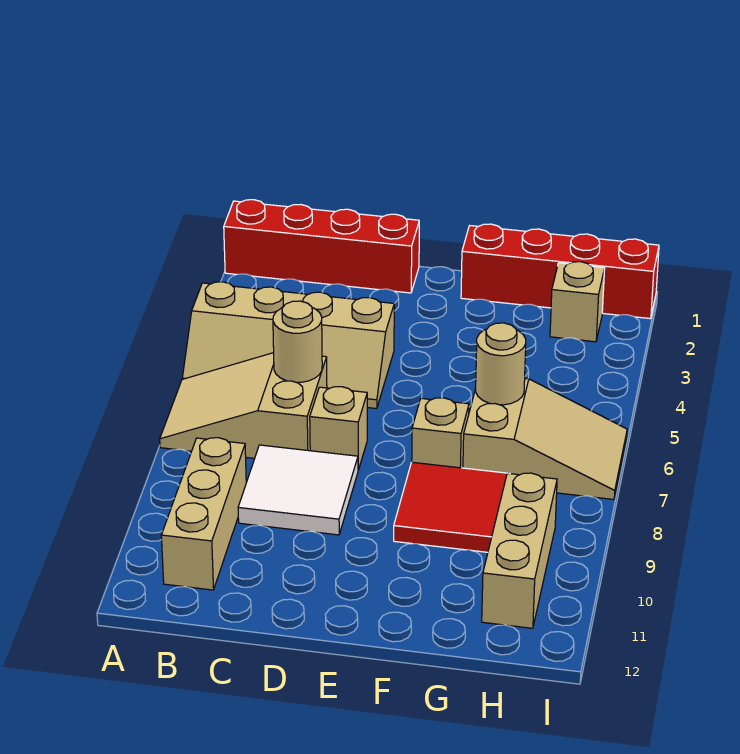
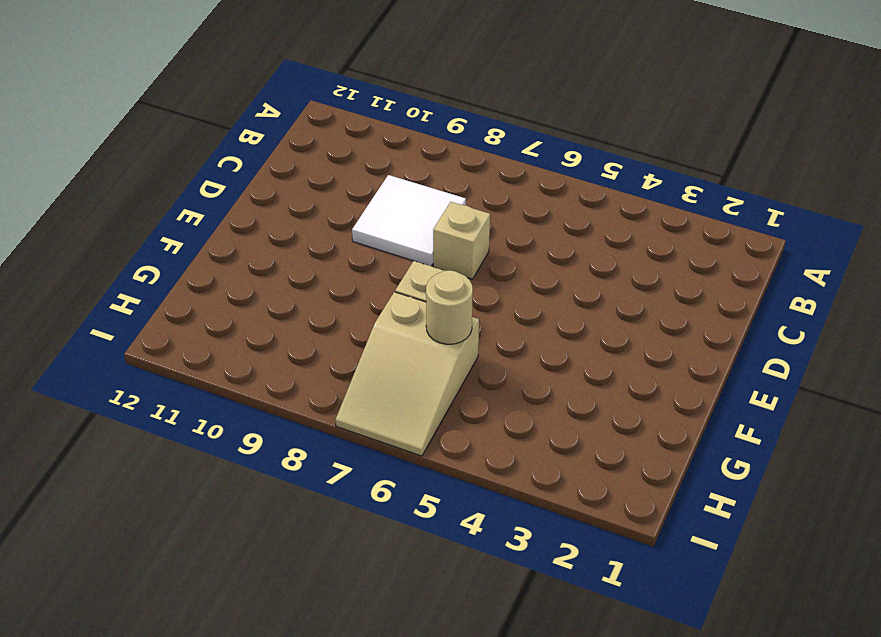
none -> red 1x4 brick [224,200,419,293]
none -> tan 2x4 slope [182,282,394,409]
none -> tan 2x3 slope [160,353,327,458]

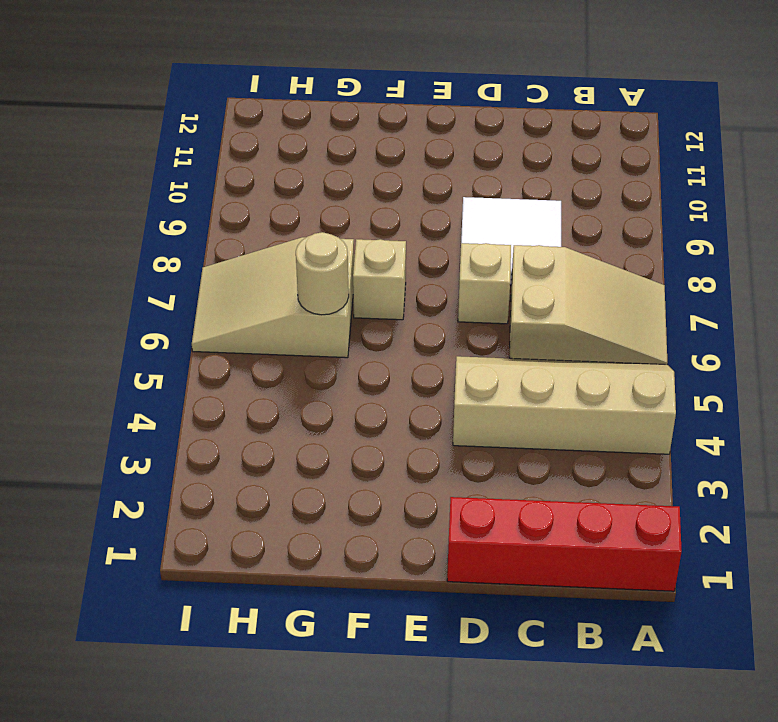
none -> tan 1x3 brick [161,438,246,590]
none -> red 1x4 brick [461,224,659,319]
none -> red 2x2 tile [394,462,510,552]

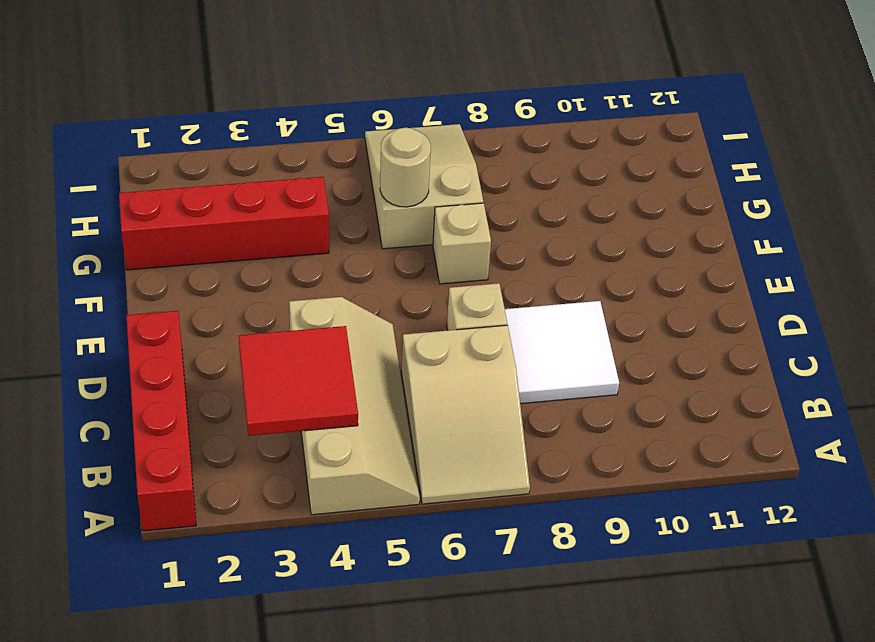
red 2x2 tile [239,326,358,436] -> red 2x2 tile moved to [394,462,510,552]
red 1x4 brick [119,177,329,270] -> red 1x4 brick turned to [461,224,659,319]
none -> tan 1x3 brick [161,438,246,590]
none -> tan 1x1 brick [550,262,605,342]
none -> tan 1x3 brick [482,473,557,628]

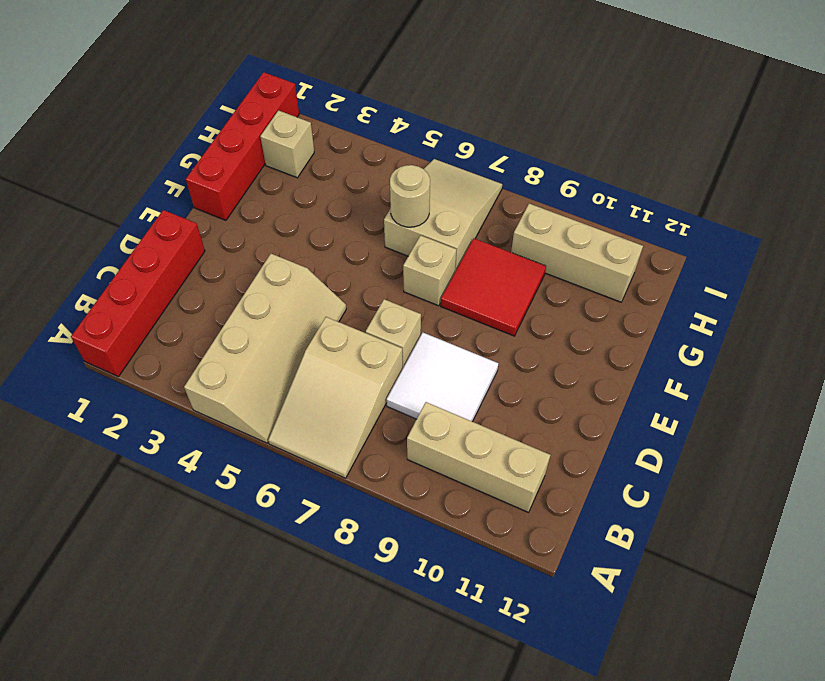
none -> tan 1x1 round brick [273,301,322,382]

